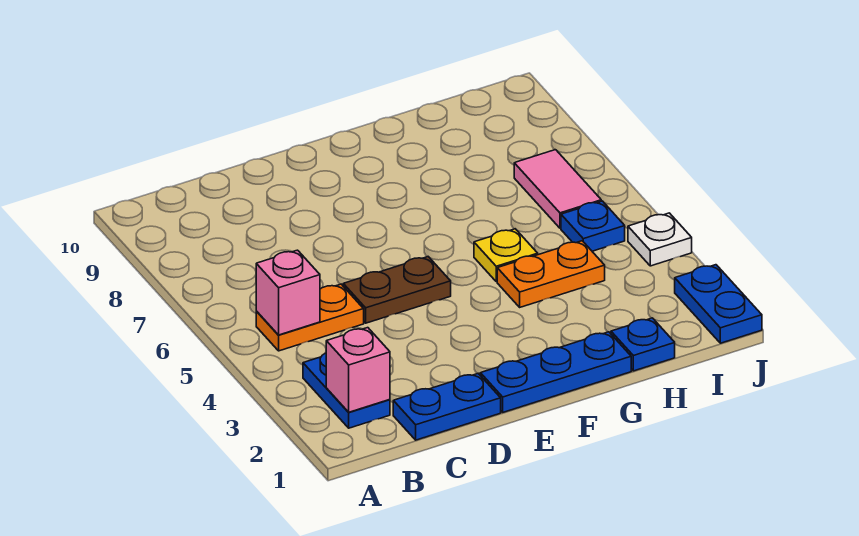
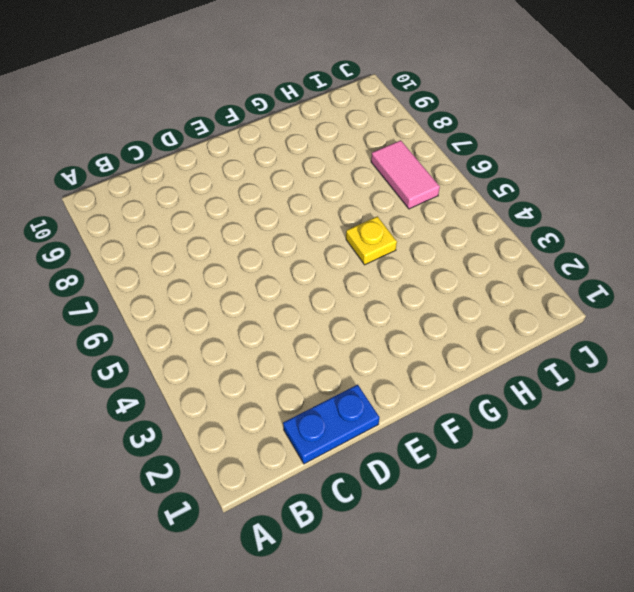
none -> blue 1x2 plate [303,353,390,428]
none -> orange 1x2 plate [256,284,364,351]
none -> brown 1x2 plate [343,257,451,323]

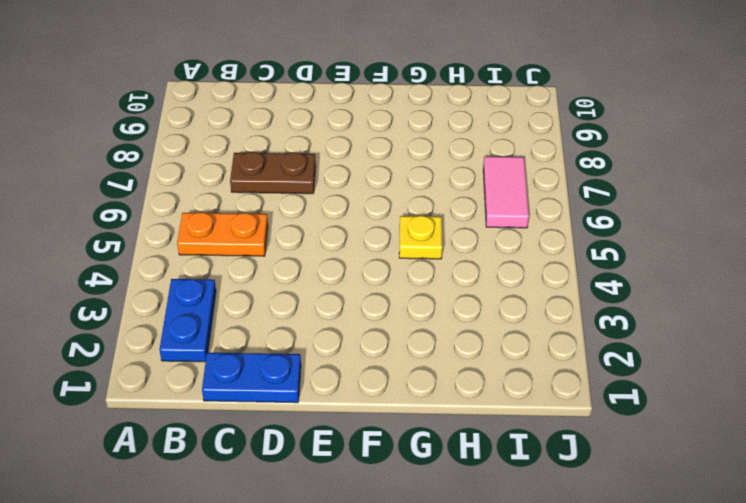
brown 1x2 plate [230,152,316,194] -> brown 1x2 plate moved to [343,257,451,323]
none -> blue 1x3 plate [480,332,631,412]
none -> orange 1x2 plate [497,241,605,307]
none -> blue 1x1 plate [611,318,675,371]

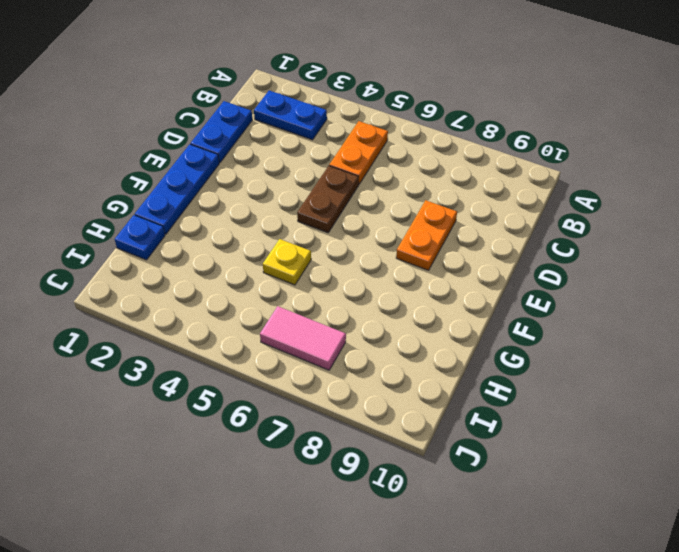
orange 1x2 plate [396,200,457,270] -> orange 1x2 plate moved to [497,241,605,307]
none -> blue 1x1 plate [561,201,625,251]
none -> blue 1x2 plate [675,265,762,343]
none -> white 1x1 plate [628,213,692,266]

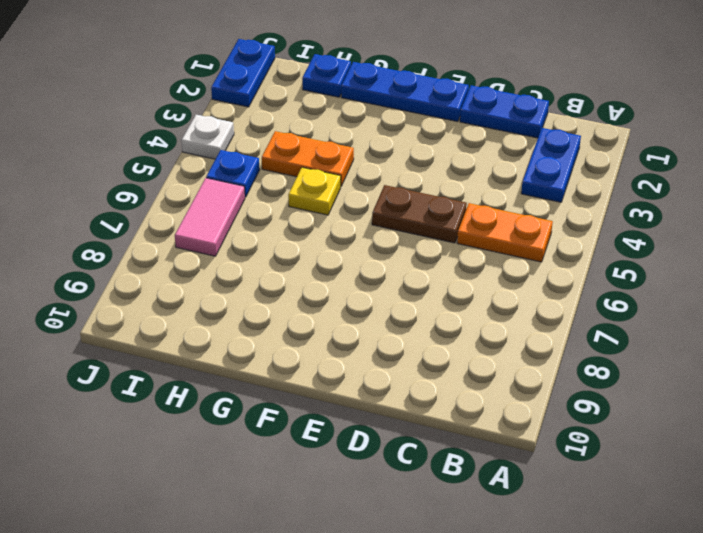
none -> pink 1x1 brick [326,328,390,412]
none -> pink 1x1 brick [256,250,320,335]

